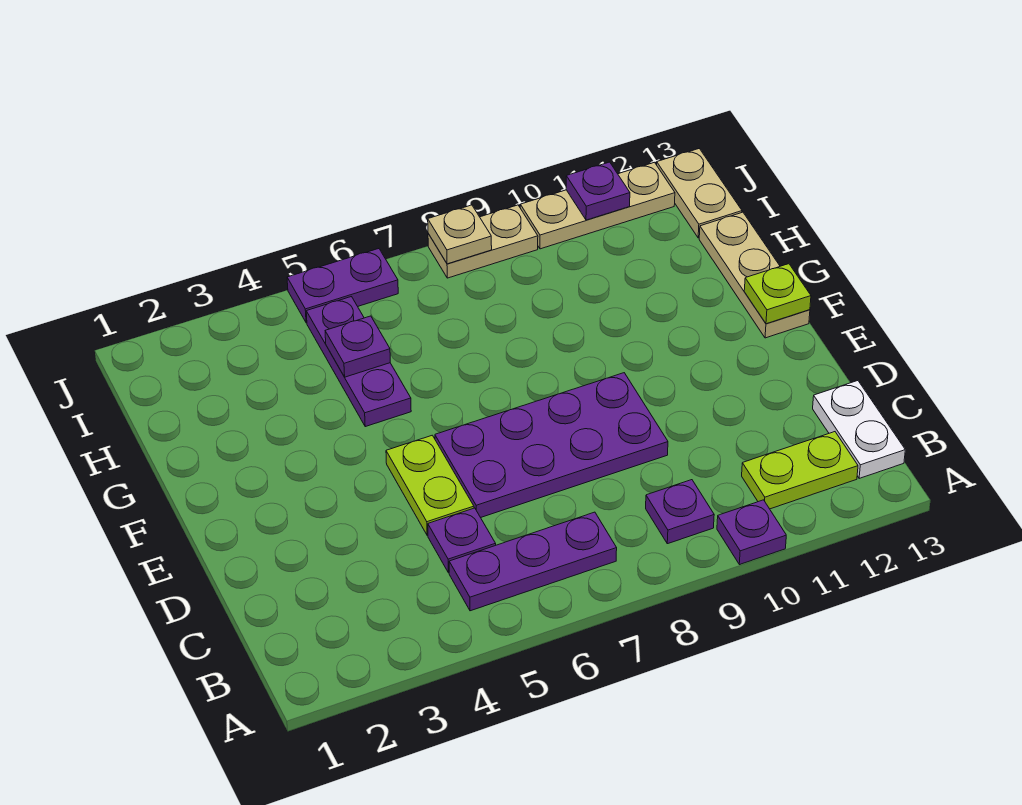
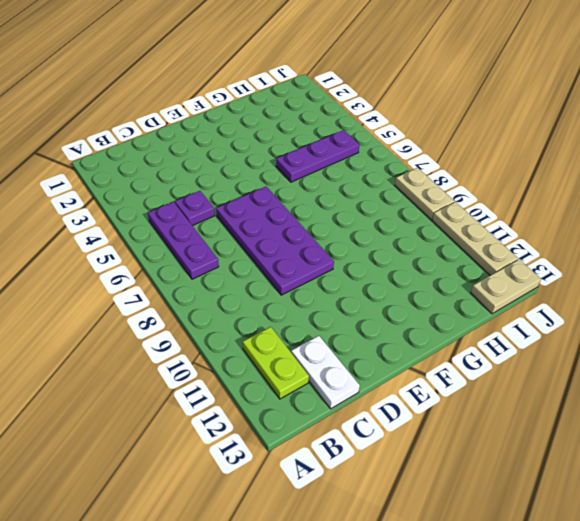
white 1x2 plate [291,336,360,409] -> white 1x2 plate turned to [813,381,905,478]
none -> purple 1x1 plate [717,500,786,565]
none -> purple 1x1 plate [646,480,714,544]
none -> lime 1x2 plate [386,435,474,535]

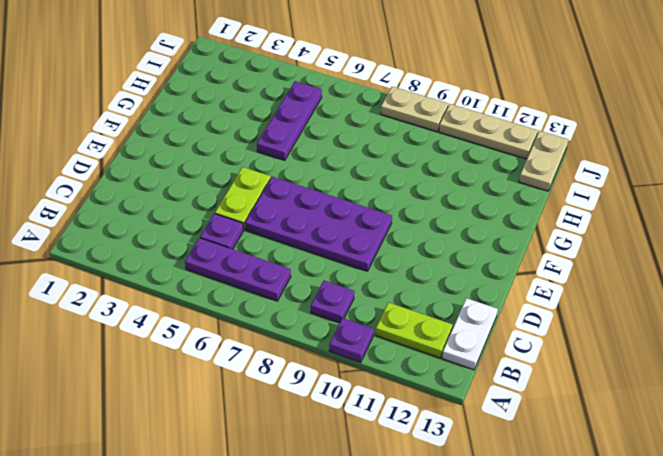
none -> tan 1x3 plate [699,212,810,338]
none -> purple 1x2 plate [287,249,398,323]
none -> lime 1x1 plate [744,264,811,324]

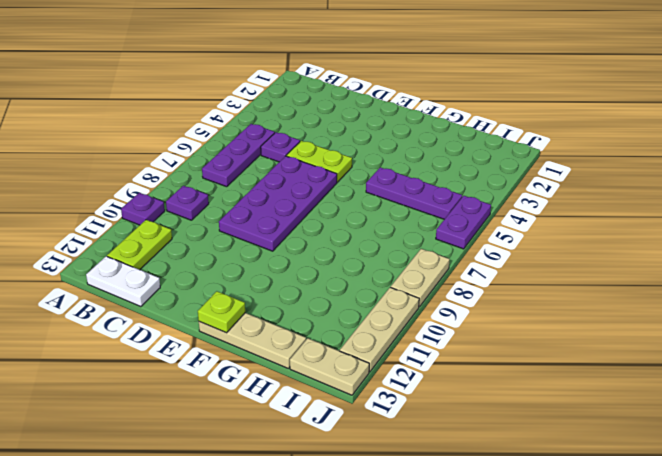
none -> purple 1x1 plate [325,316,390,377]
none -> tan 1x1 plate [428,205,492,264]
none -> purple 1x1 plate [566,162,630,220]

